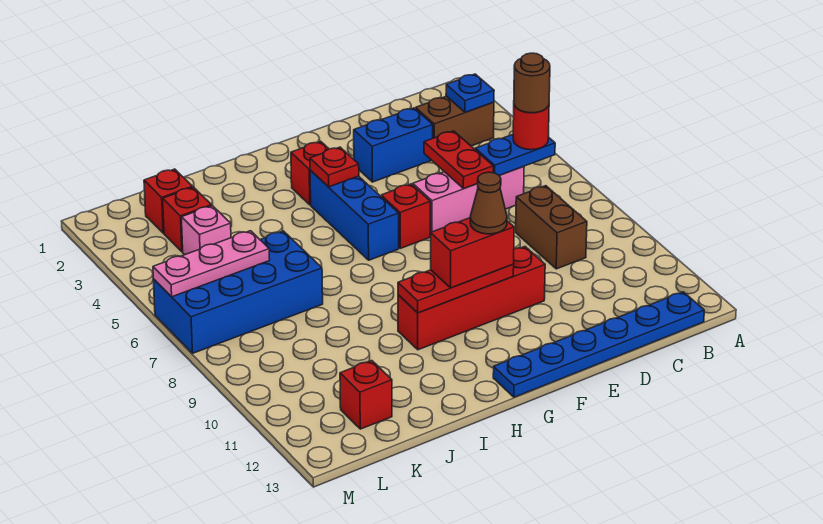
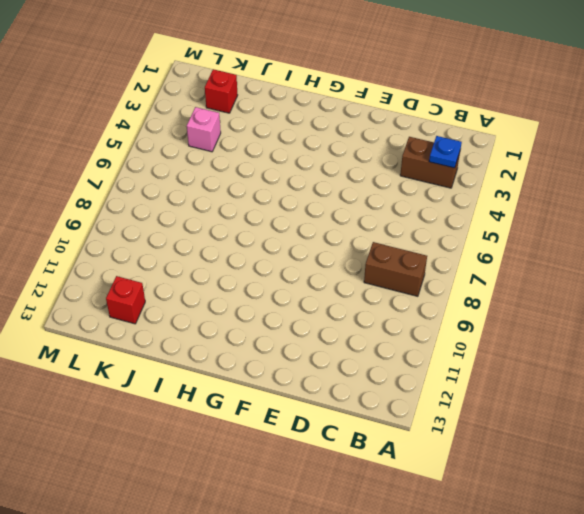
brown 1x2 brick [364,242,427,296] -> brown 1x2 brick turned to [516,186,587,269]
none -> blue 1x6 plate [493,292,704,397]
none -> pink 1x3 brick [413,167,524,235]
none -> blue 1x2 brick [354,108,433,182]

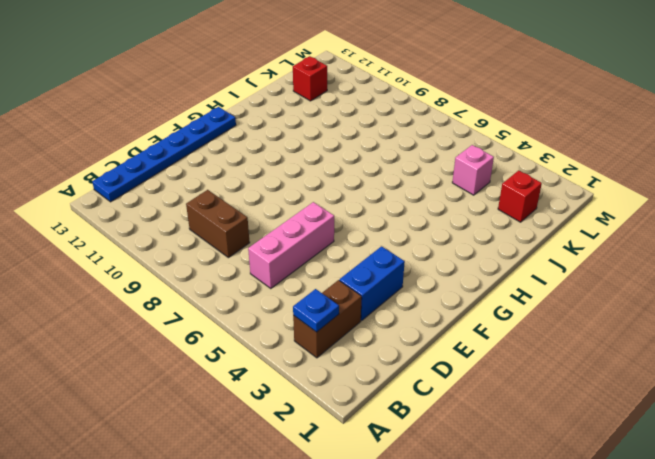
none -> red 1x4 brick [398,247,545,350]
none -> red 1x1 brick [381,184,430,248]
none -> red 1x1 brick [291,142,329,205]

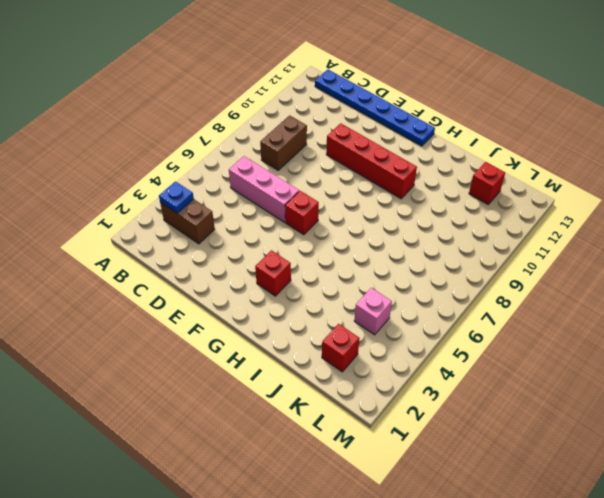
none -> blue 1x2 brick [354,108,433,182]
none -> blue 1x3 brick [310,170,399,260]
none -> blue 2x4 brick [153,231,323,353]

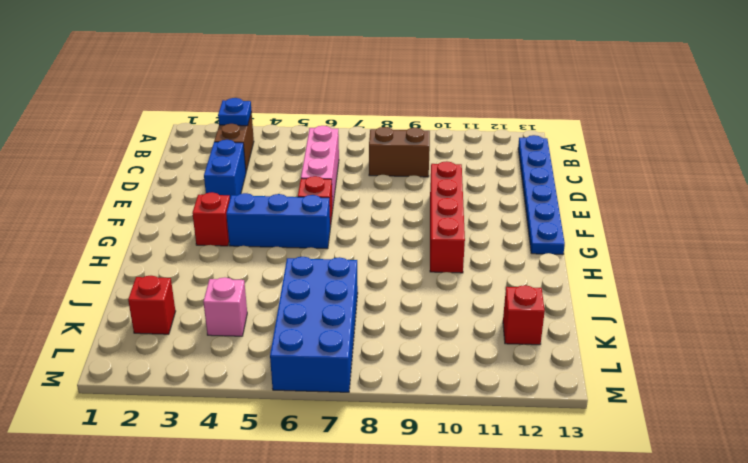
none -> red 1x1 brick [163,187,212,252]
none -> blue 1x2 plate [475,135,555,175]
none -> red 1x2 plate [424,131,493,189]

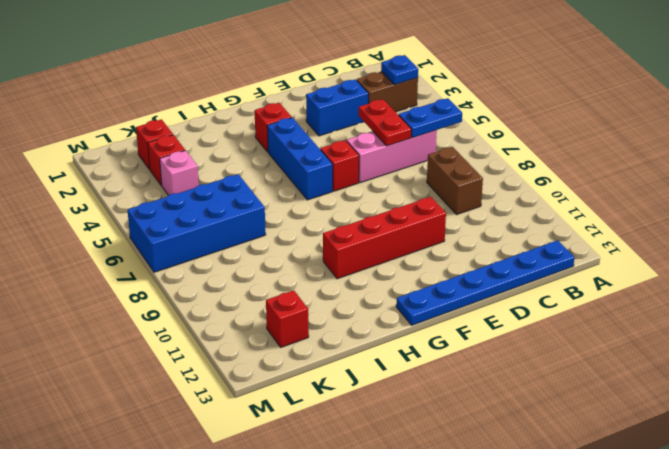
none -> red 1x3 plate [398,265,514,313]
none -> red 1x1 plate [310,147,359,187]
none -> pink 1x3 plate [153,231,270,297]

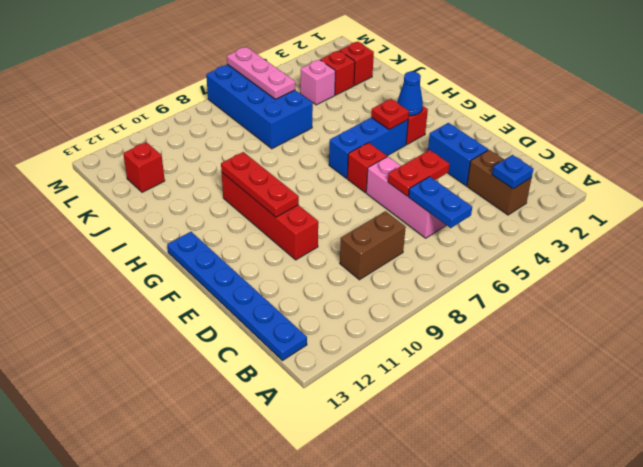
blue 1x1 cone [397,71,423,116] -> none
none -> red 1x1 round brick [513,105,549,150]
none -> red 1x2 brick [430,218,514,288]
none -> brown 1x1 round brick [514,53,550,113]

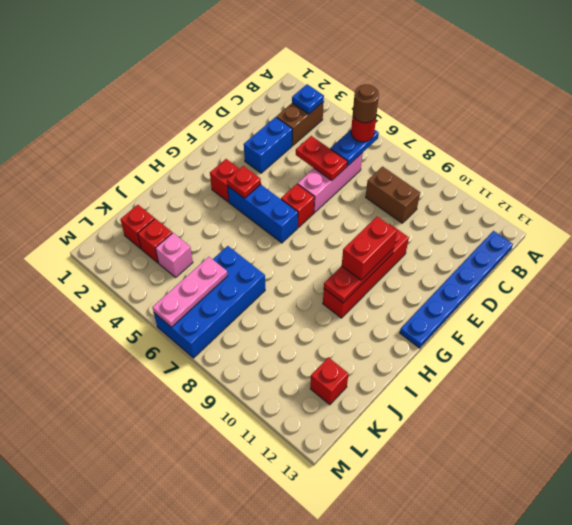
none -> brown 1x1 cone [470,172,507,234]

